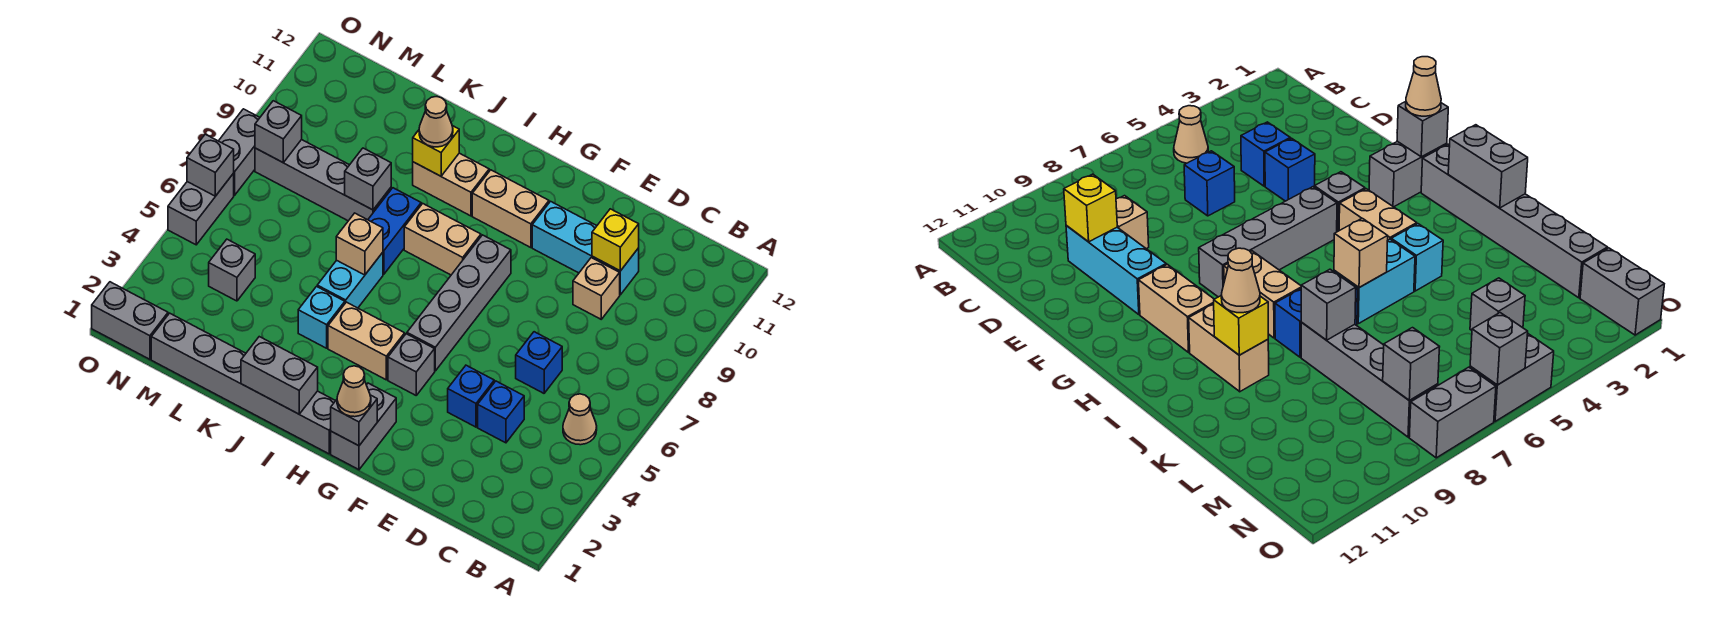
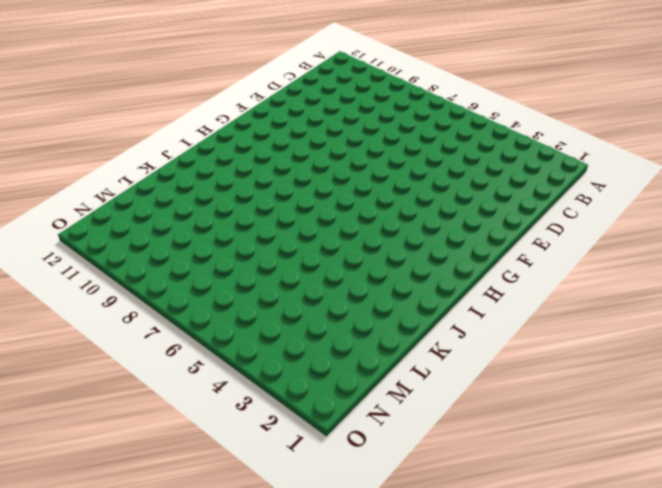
none -> tan 1x1 cone [563,394,597,445]
none -> blue 1x1 brick [478,381,524,443]
none -> blue 1x1 brick [516,332,562,393]
none -> tan 1x1 brick [573,258,620,319]

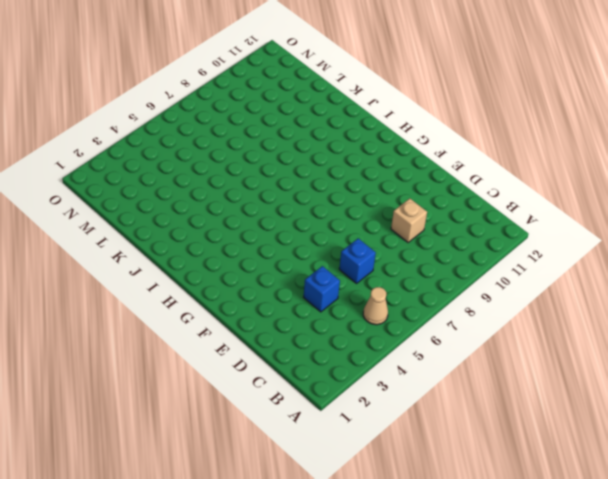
none -> cyan 1x3 brick [532,201,639,295]
none -> blue 1x1 brick [448,365,494,427]
none -> grey 1x2 brick [331,383,396,470]
none -> grey 1x1 brick [388,334,435,395]

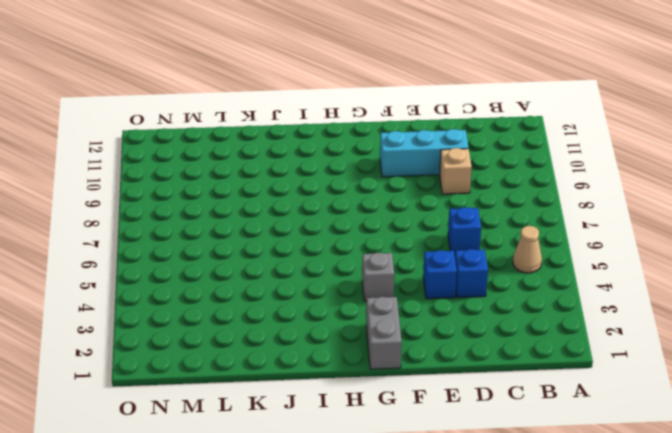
none -> grey 1x4 brick [407,235,511,371]
none -> tan 1x2 brick [472,170,549,248]
none -> grey 1x6 brick [151,313,336,454]
none -> tan 1x2 brick [328,302,405,380]

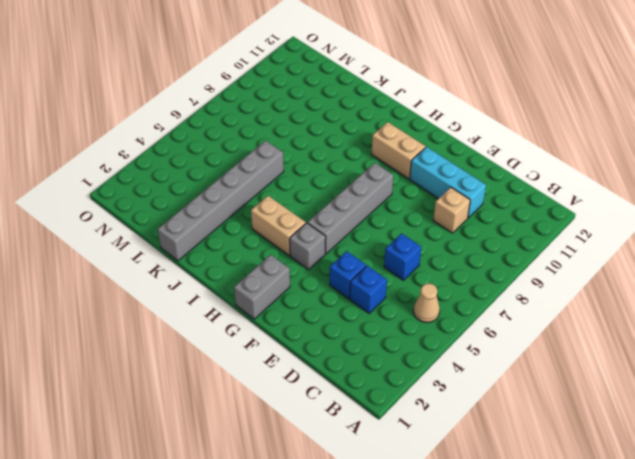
grey 1x6 brick [158,141,284,261] -> grey 1x6 brick turned to [151,313,336,454]
none -> tan 1x2 brick [404,204,481,275]
none -> tan 1x2 brick [413,153,489,216]
none -> cyan 1x1 brick [298,287,345,348]
none -> cyan 1x2 brick [317,252,383,308]

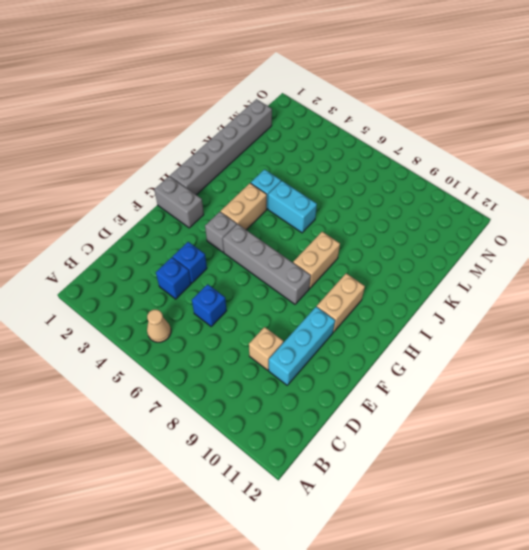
none -> tan 1x2 brick [413,153,489,216]
none -> blue 1x2 brick [368,188,421,274]
none -> grey 1x4 brick [255,140,391,221]
none -> grey 1x1 brick [209,239,255,301]

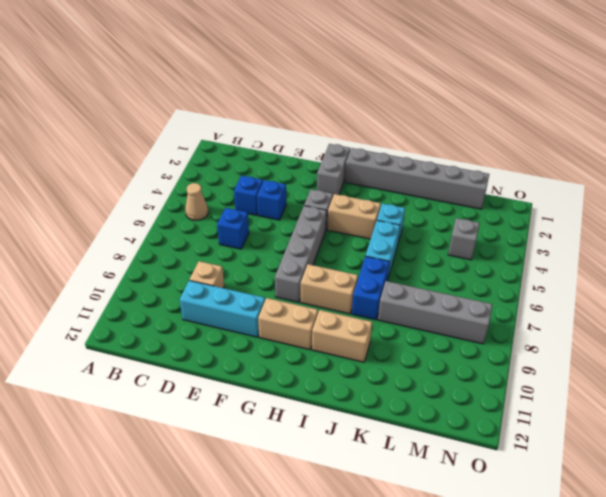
none -> grey 1x2 brick [92,282,168,359]
none -> grey 1x2 brick [168,173,234,245]
none -> grey 1x2 brick [219,109,260,196]
none -> yellow 1x1 brick [592,209,639,271]

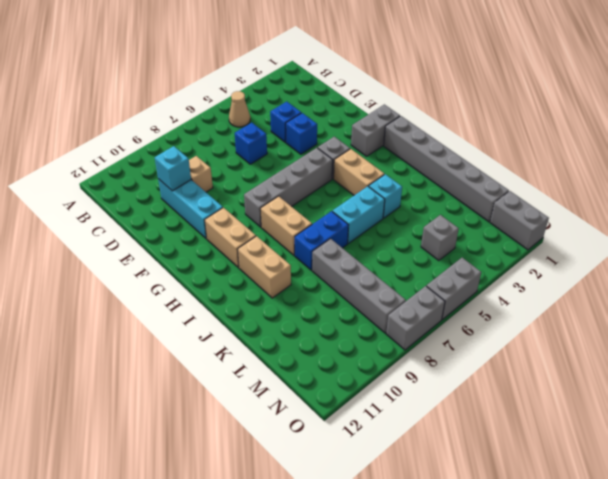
cyan 1x1 brick [155,146,191,191] -> yellow 1x1 brick [592,209,639,271]
none -> grey 1x1 brick [331,395,377,446]
none -> grey 1x2 brick [241,337,318,414]
none -> tan 1x1 brick [336,213,383,275]
none -> yellow 1x1 brick [413,126,459,176]

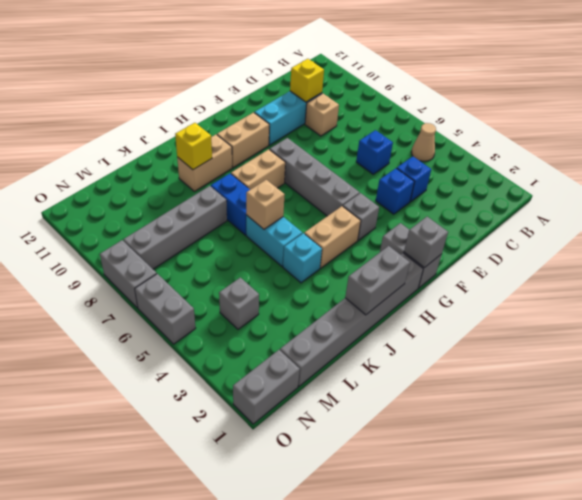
none -> grey 1x1 brick [345,148,391,210]
none -> grey 1x1 brick [255,101,302,162]
none -> grey 1x1 brick [187,134,234,196]
none -> tan 1x1 cone [337,366,371,417]

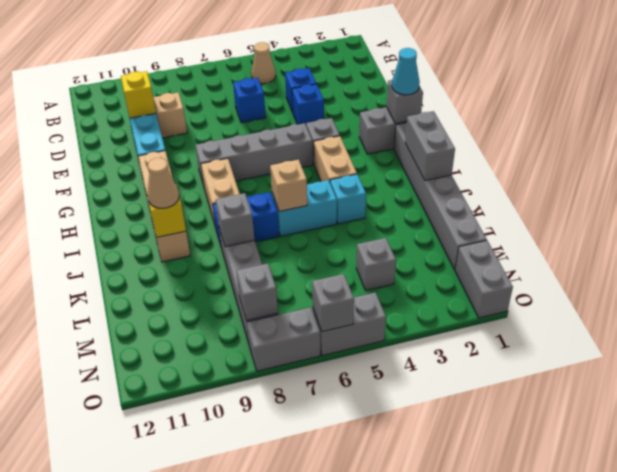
cyan 1x1 cone [392,48,420,95] -> tan 1x1 cone [337,366,371,417]

